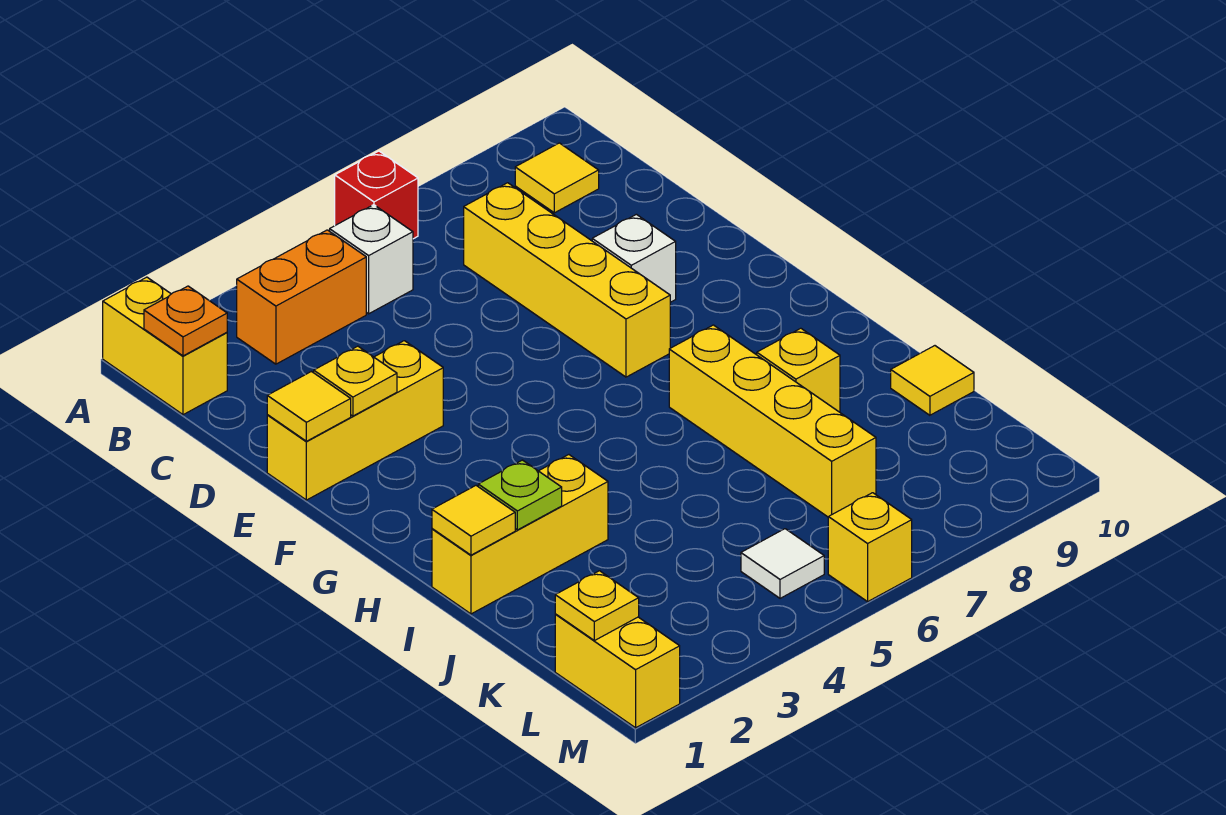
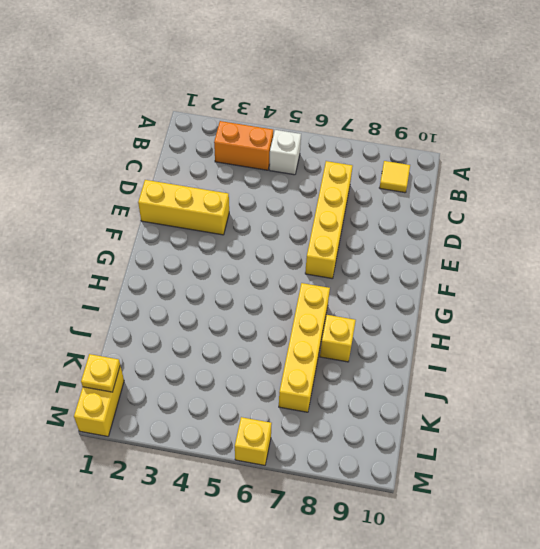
none -> yellow 1x2 brick [103,277,227,415]
none -> red 1x1 brick [335,151,418,239]
none -> white 1x1 brick [592,214,676,302]

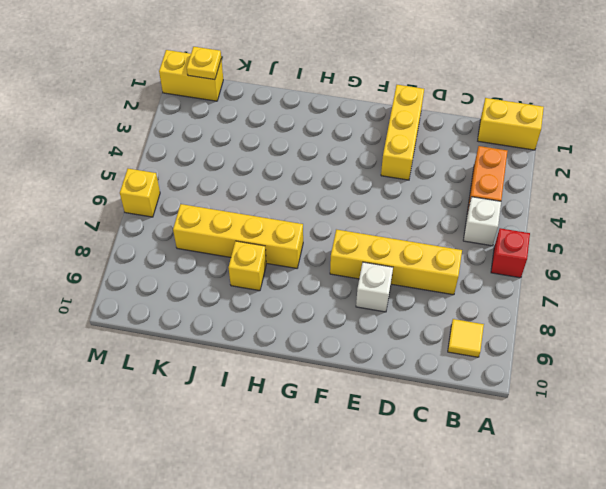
none -> yellow 1x3 brick [432,455,608,614]
none -> yellow 1x1 tile [891,346,974,415]
none -> white 1x1 tile [741,529,824,598]

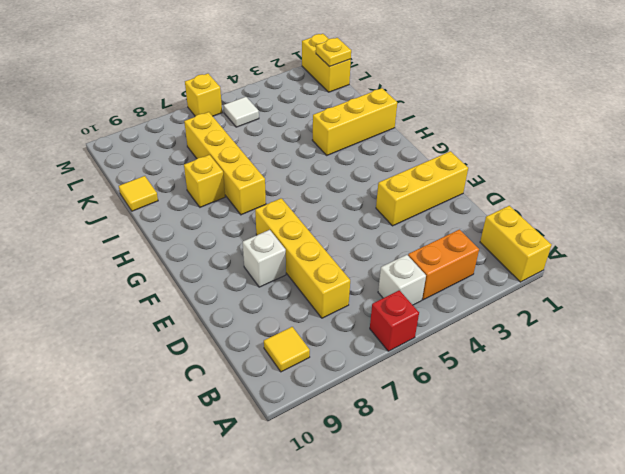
none -> orange 1x1 plate [144,286,227,356]
none -> yellow 1x1 tile [267,372,351,441]
none -> yellow 1x1 plate [314,346,397,416]

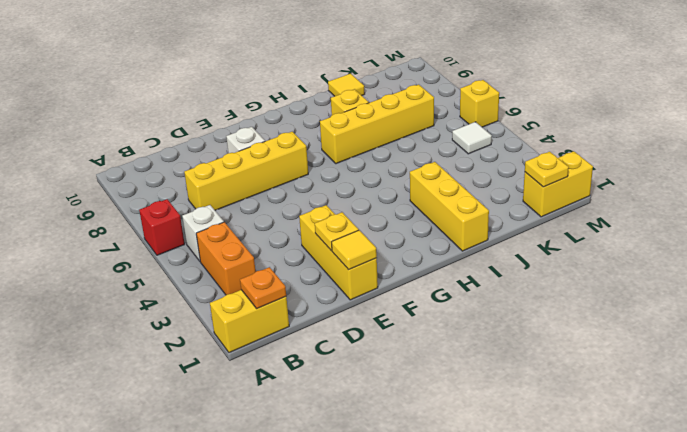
none -> yellow 1x1 tile [515,143,599,213]
none -> yellow 1x1 tile [432,486,515,555]
none -> lime 1x1 plate [478,460,562,530]

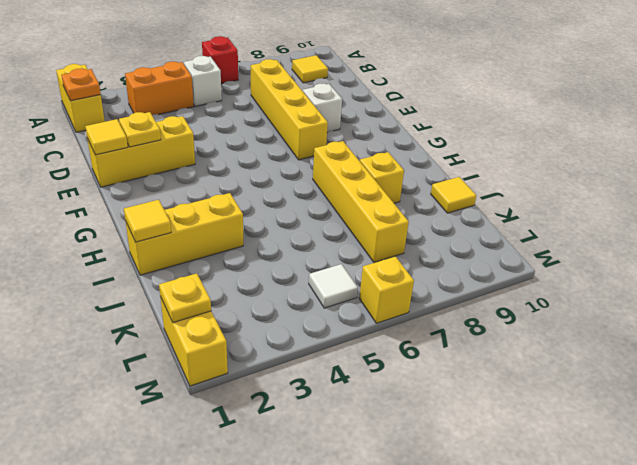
none -> lime 1x1 plate [478,460,562,530]

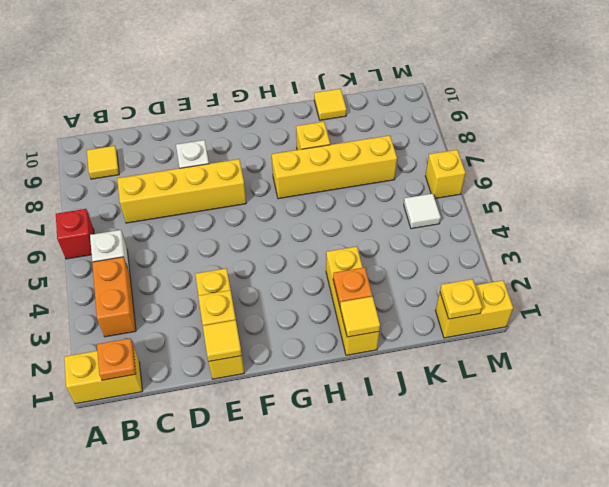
orange 1x1 plate [333,267,372,306] -> lime 1x1 plate [478,460,562,530]

